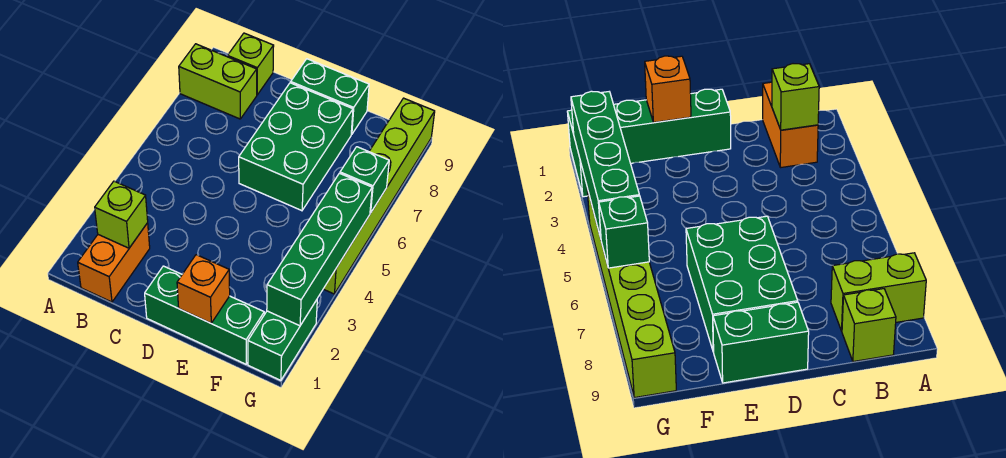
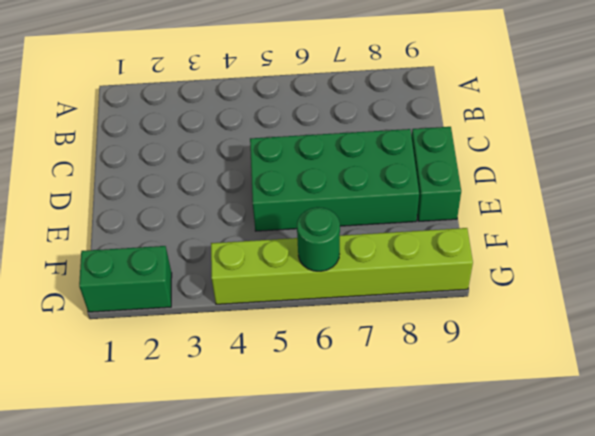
green 2x4 brick [250,129,419,231] -> green 2x3 brick [239,83,353,211]
green 1x1 round brick [297,207,340,271] -> green 1x1 brick [340,147,389,213]
none -> lime 1x2 brick [179,44,257,119]
none -> orange 1x2 brick [78,223,150,302]
none -> lime 1x1 brick [228,33,274,95]

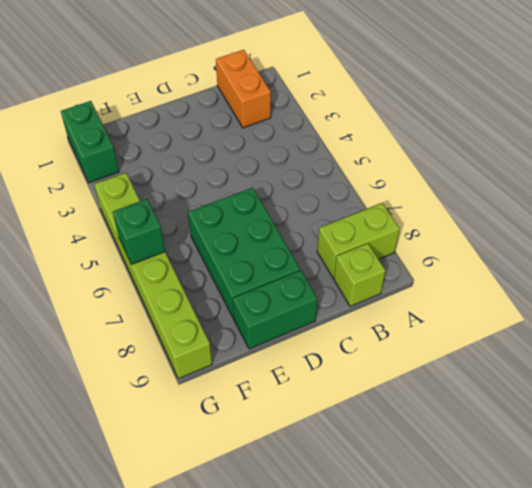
none -> green 1x3 brick [145,266,264,364]
none -> lime 1x1 brick [95,181,148,248]
none -> orange 1x1 brick [177,255,230,323]

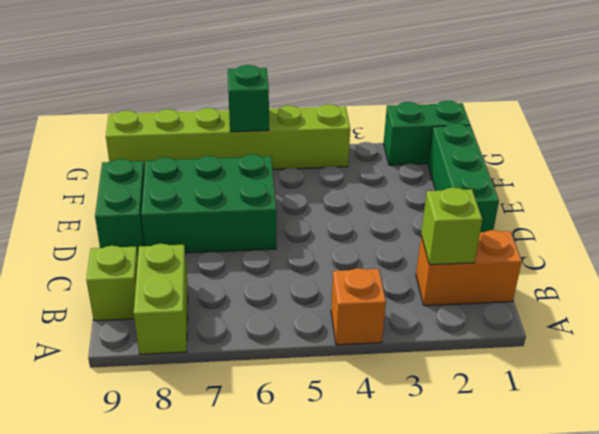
orange 1x1 brick [331,268,386,345] -> orange 1x1 brick moved to [177,255,230,323]
none -> green 1x4 brick [267,173,372,326]

